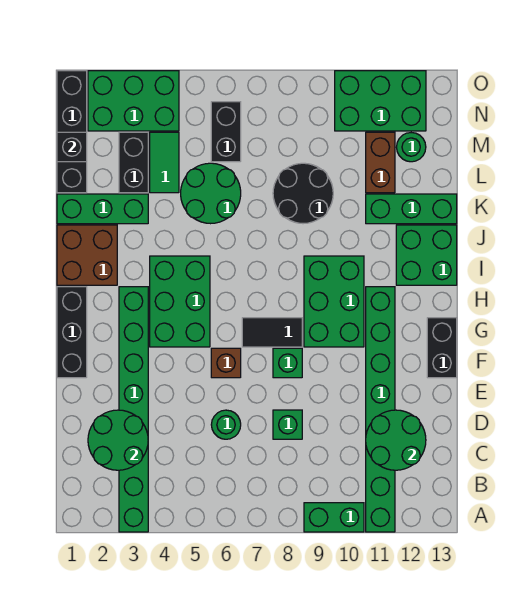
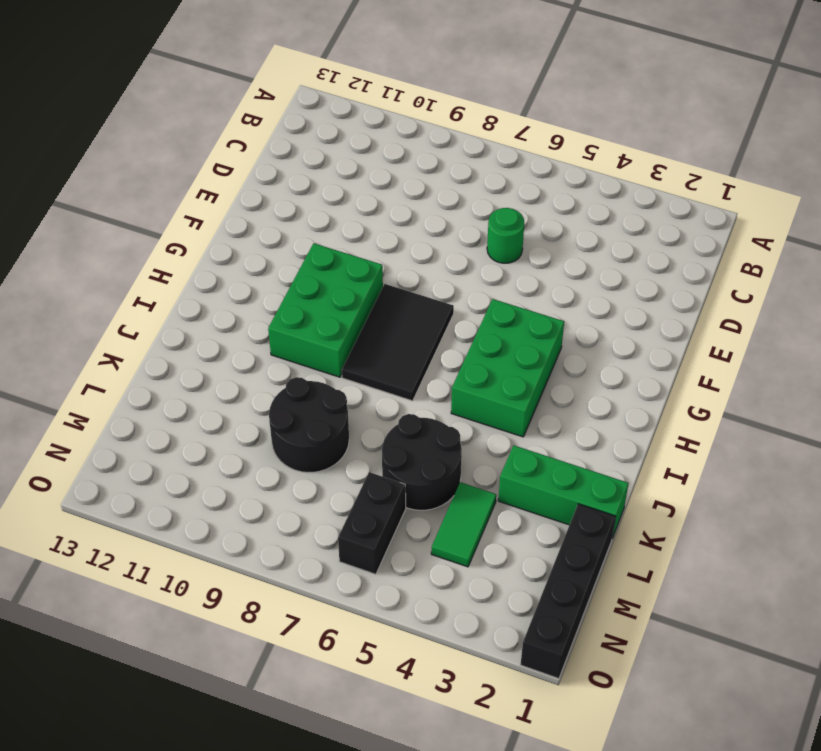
black 2x3 tile [342,284,454,401] -> black 1x2 tile [242,318,302,347]
black 2x2 round brick [382,414,462,510] -> green 2x2 round brick [181,163,241,224]
none -> green 1x8 brick [119,287,148,532]
none -> green 1x2 brick [304,503,364,532]
none -> green 1x8 brick [366,287,395,532]

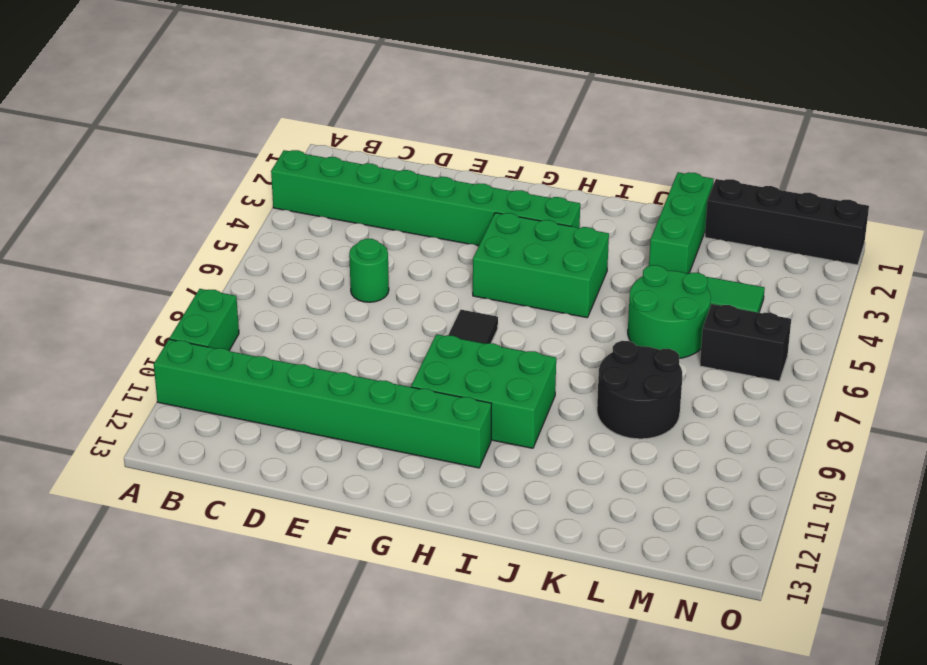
none -> green 1x1 brick [273,410,302,439]
none -> black 1x3 brick [57,287,87,378]
none -> brown 1x1 brick [211,348,241,378]

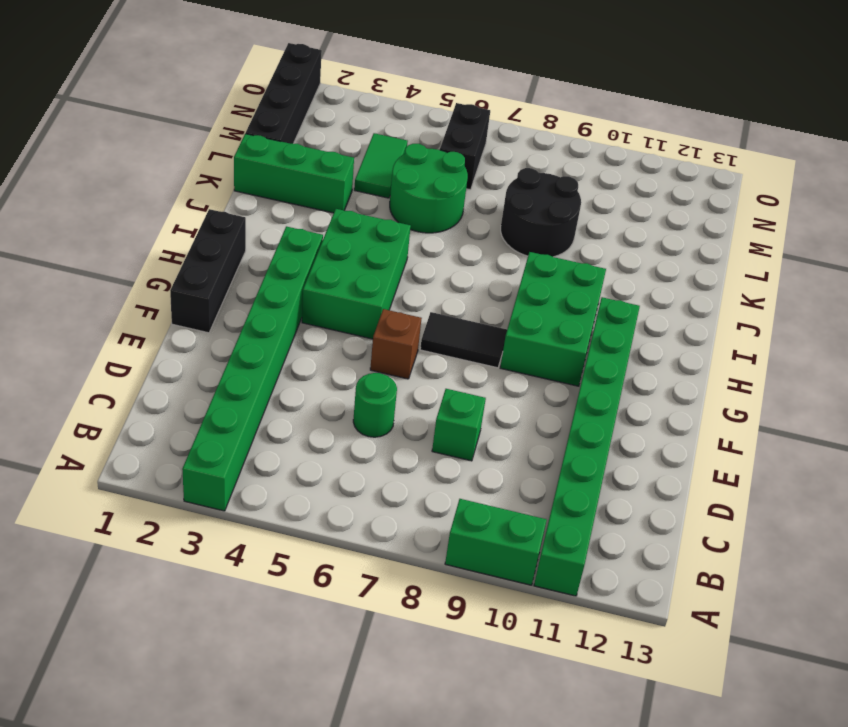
none -> green 1x1 brick [273,348,302,378]
none -> black 1x2 brick [427,318,457,378]
none -> brown 2x2 brick [57,225,117,285]

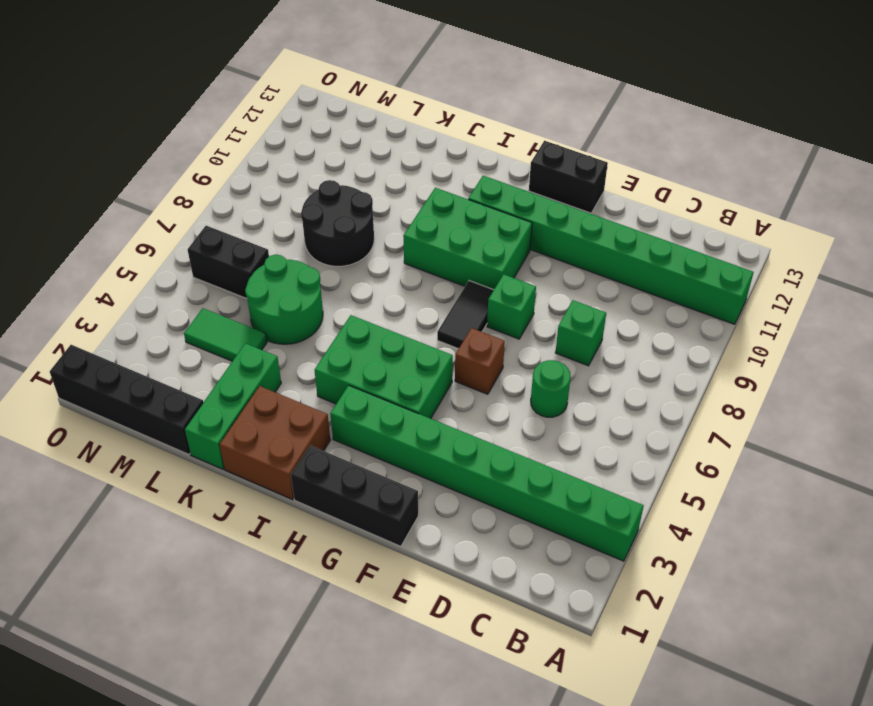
none -> green 1x2 brick [304,503,364,532]
none -> green 2x2 brick [396,225,457,285]
none -> green 1x3 brick [366,194,457,224]

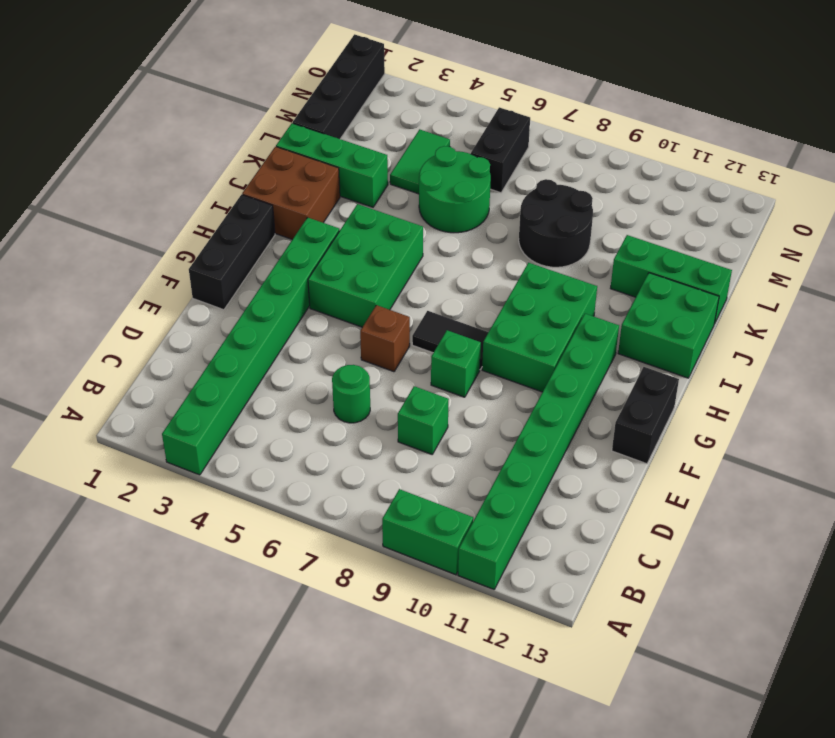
none -> black 1x2 brick [119,132,148,193]
none -> brown 1x2 brick [366,132,395,193]
none -> green 1x1 round brick [397,133,426,162]

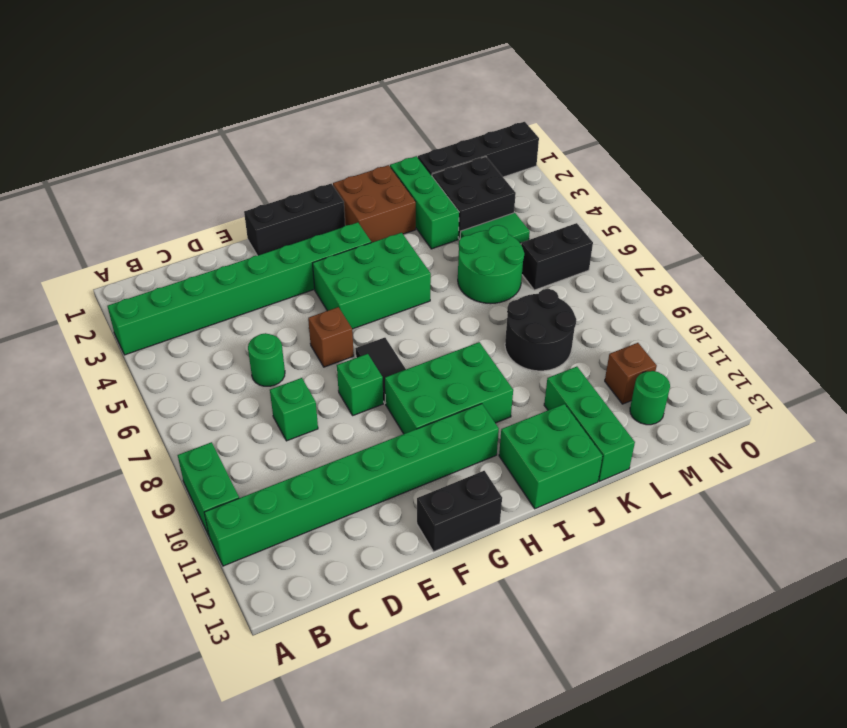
black 2x2 brick [432,157,516,239] -> black 1x2 brick [119,132,148,193]
brown 1x1 brick [605,343,657,404] -> brown 1x2 brick [366,132,395,193]
none -> green 2x3 brick [88,71,179,131]
none -> green 2x3 brick [335,71,426,131]
none -> green 2x2 round brick [88,410,148,470]

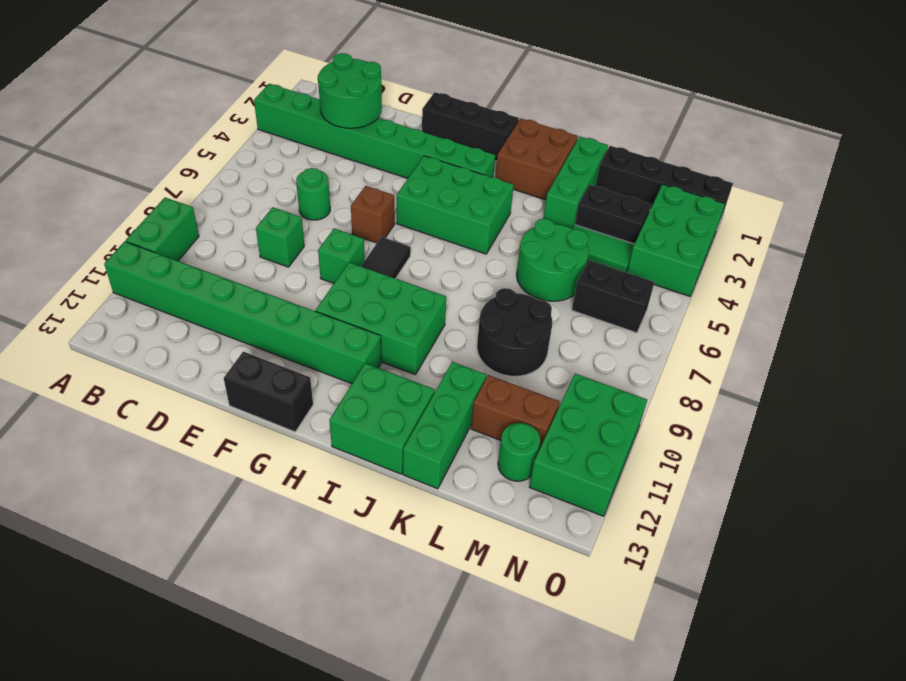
none -> green 2x2 round brick [366,410,426,470]
none -> black 1x1 brick [57,132,87,162]

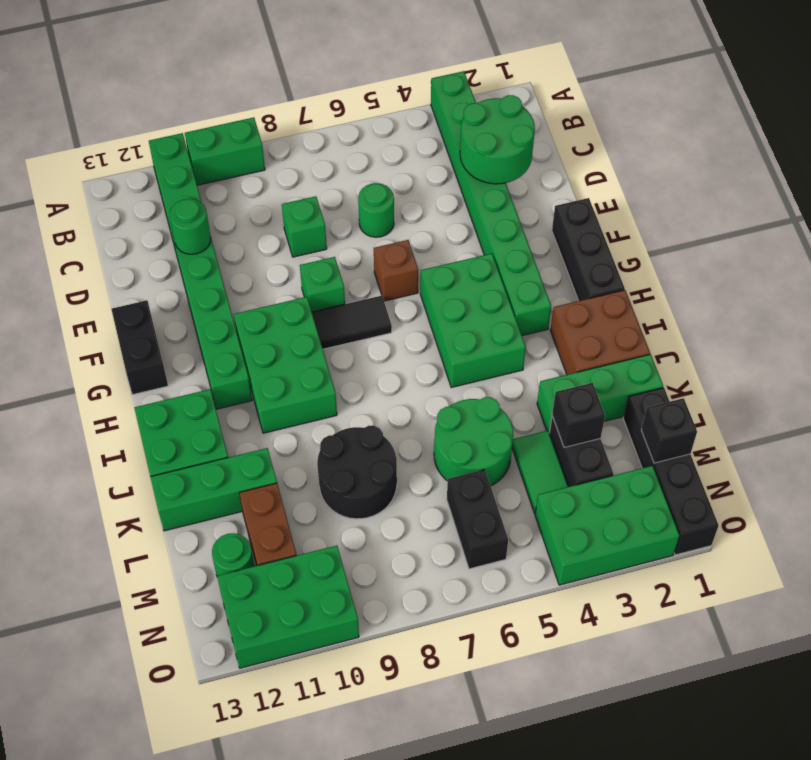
green 1x1 round brick [170,199,211,254] -> green 2x2 round brick [366,410,426,470]
black 1x1 brick [552,383,605,447] -> none

